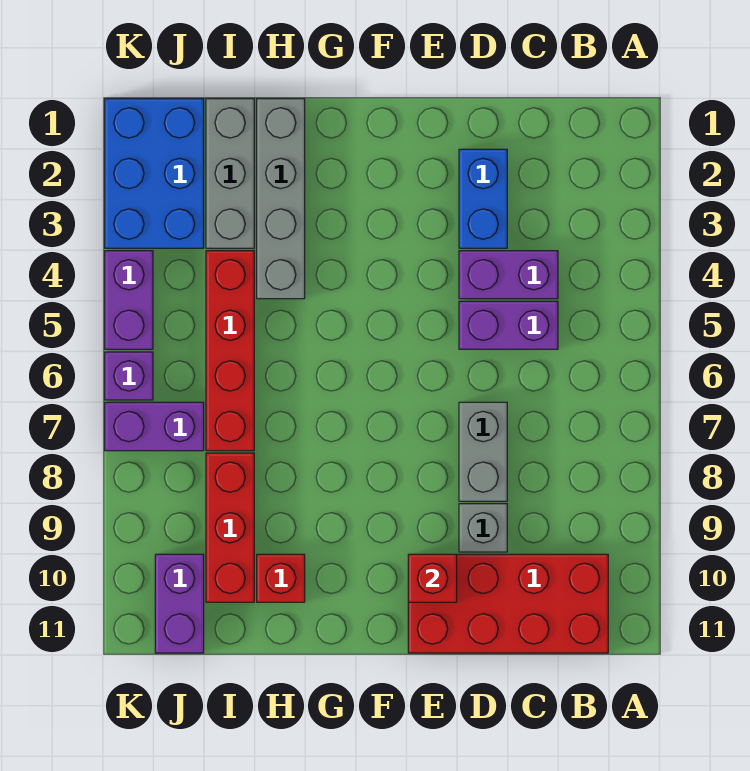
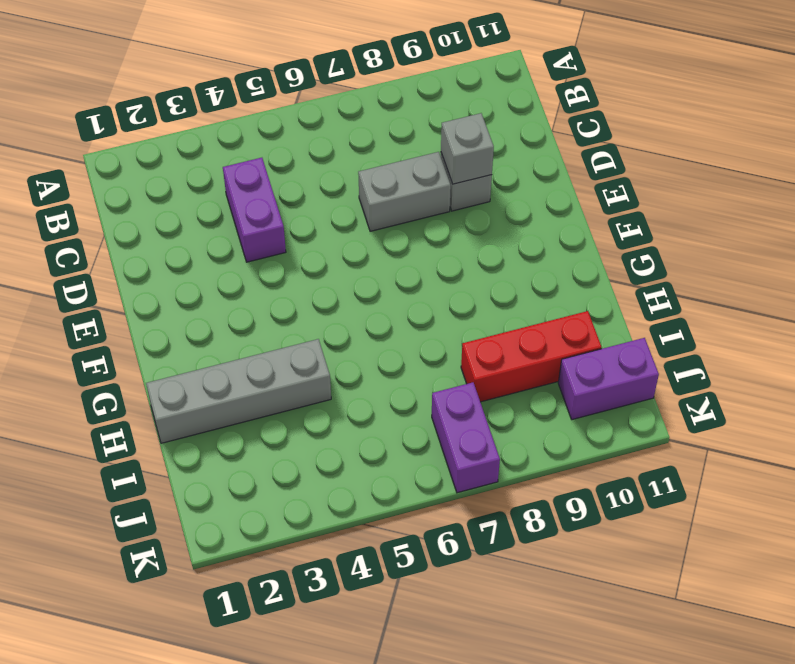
grey 1x1 brick [441,113,494,184] -> none
none -> red 2x4 brick [408,554,608,653]
none -> purple 1x2 brick [459,301,558,349]
none -> blue 1x2 brick [459,149,507,248]

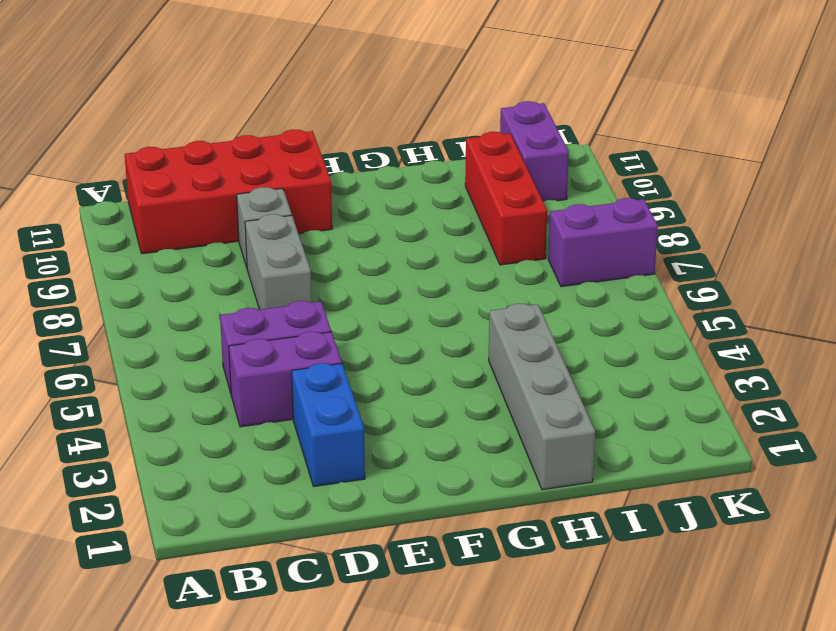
none -> red 1x1 brick [257,554,305,602]
none -> grey 1x3 brick [206,99,254,248]
none -> red 1x4 brick [206,251,254,451]

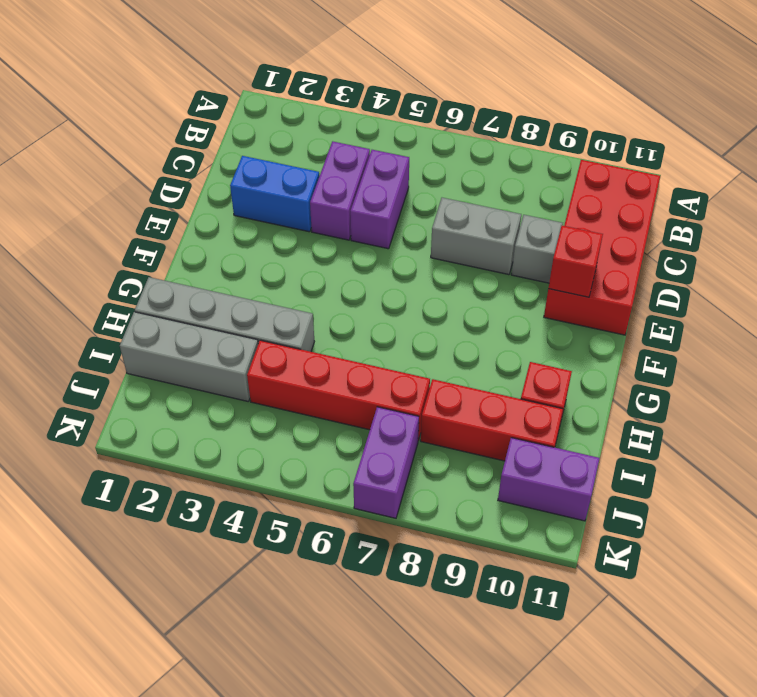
none -> blue 2x3 brick [105,99,204,248]
none -> purple 1x2 brick [105,251,153,349]
none -> purple 1x1 brick [105,352,153,400]

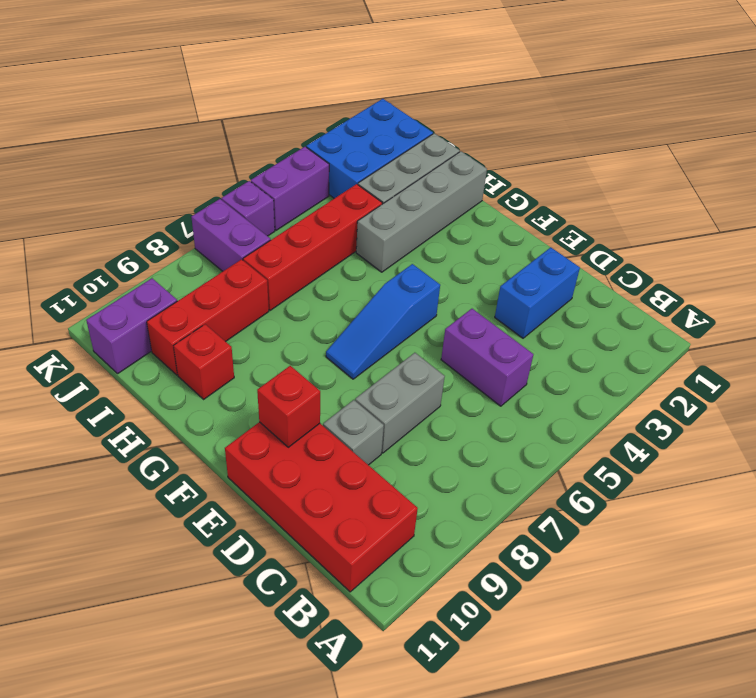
blue 1x3 slope [326,264,440,379] -> none
none -> purple 1x2 brick [459,251,558,299]

